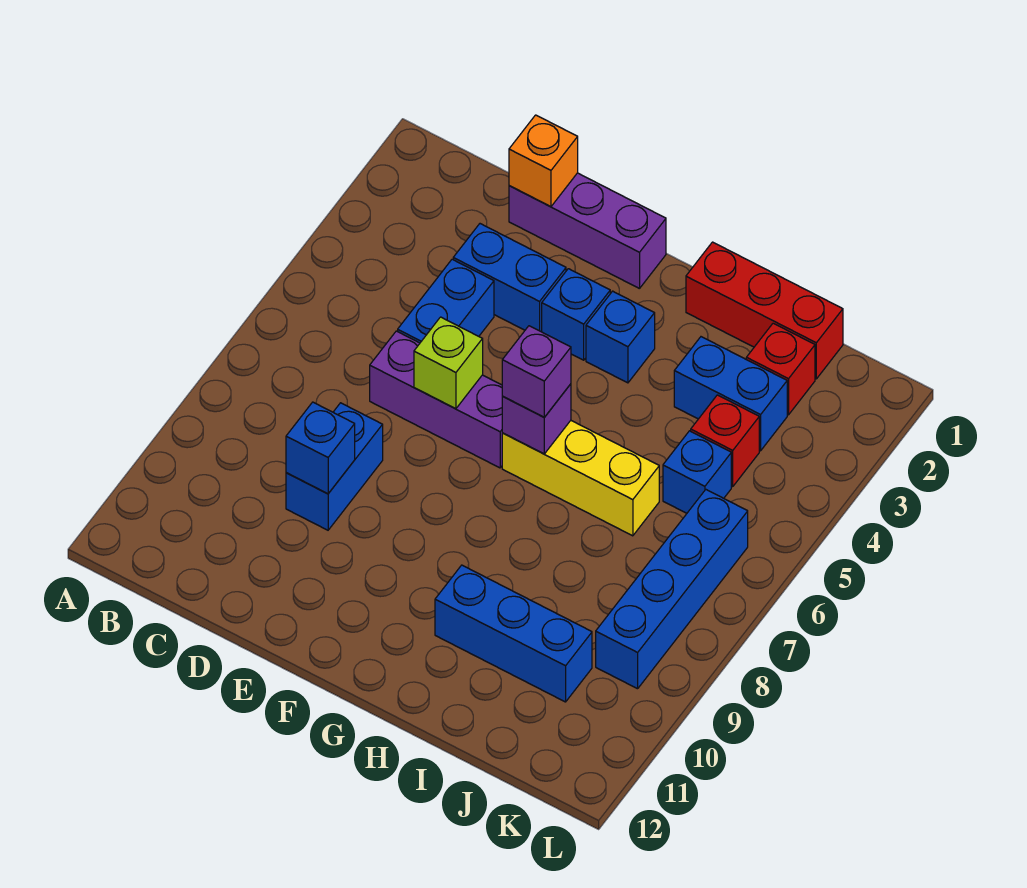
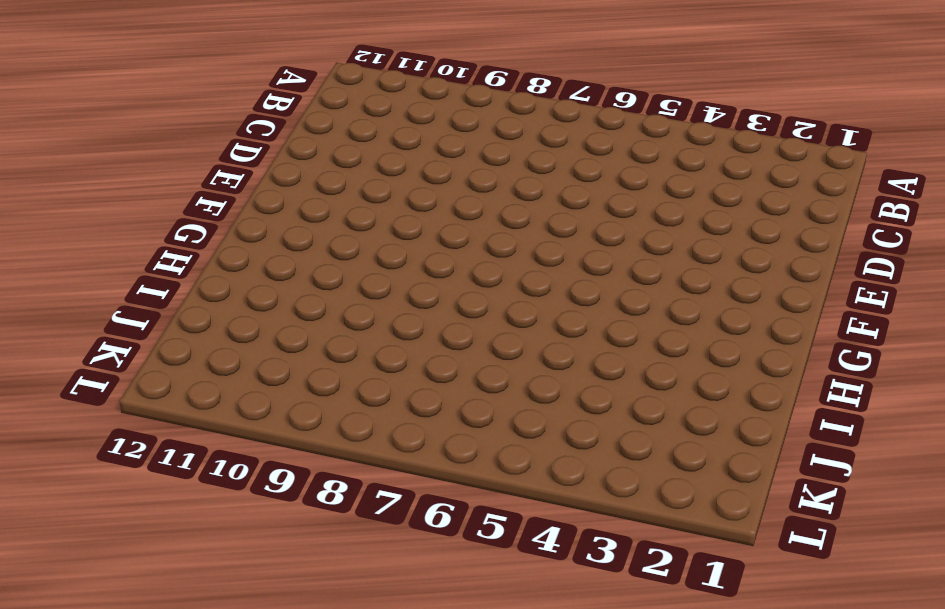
none -> purple 1x3 brick [509,173,666,289]
none -> blue 1x2 brick [453,224,566,332]
none -> blue 1x2 brick [398,259,494,343]

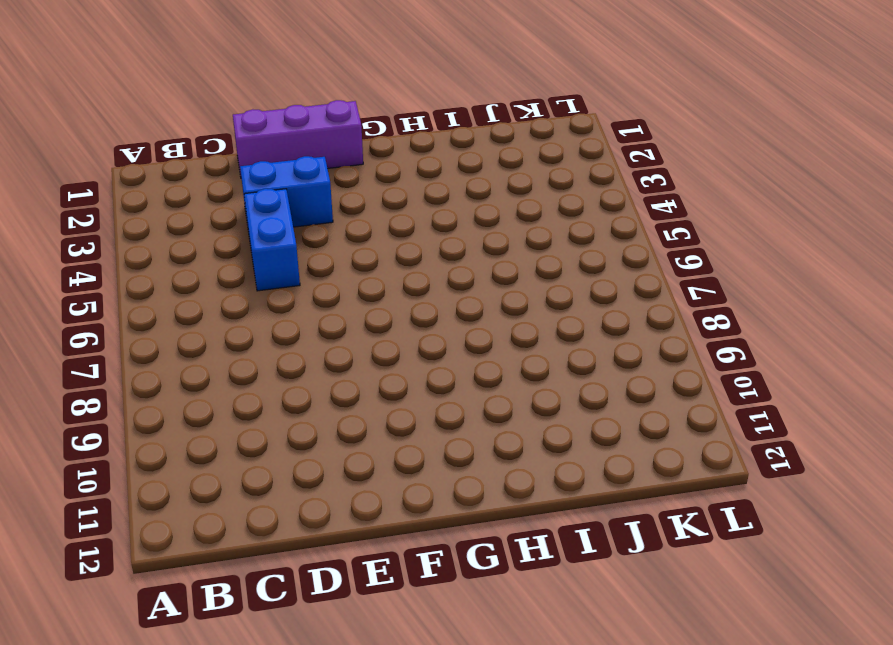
none -> purple 1x3 brick [370,331,502,468]
none -> blue 1x2 brick [286,403,383,530]
none -> blue 1x1 brick [542,269,610,360]

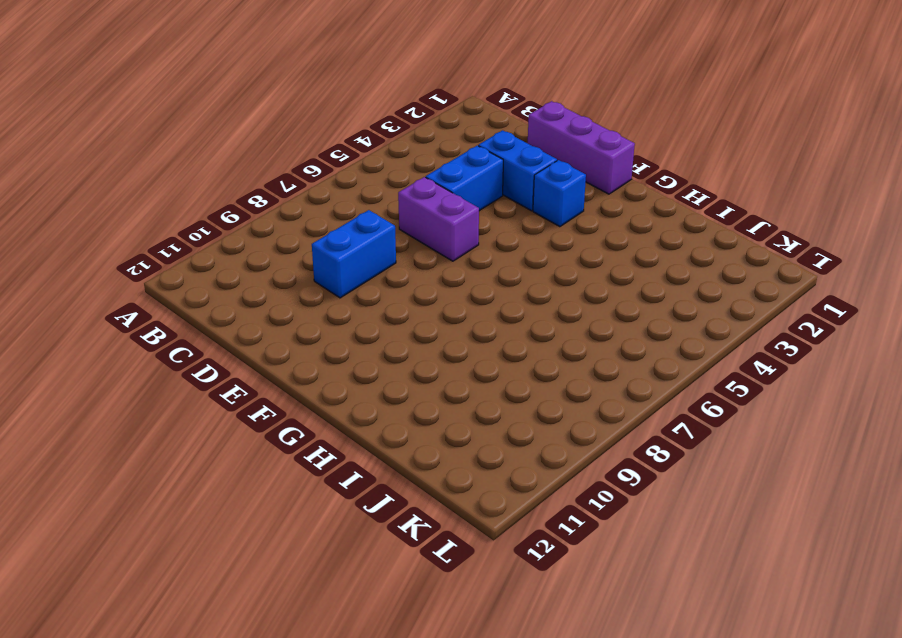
purple 1x2 brick [398,177,479,261] -> purple 1x3 brick [370,331,502,468]
none -> blue 1x1 brick [586,291,655,383]
none -> yellow 1x3 brick [502,421,659,536]
none -> red 1x3 brick [686,242,843,379]

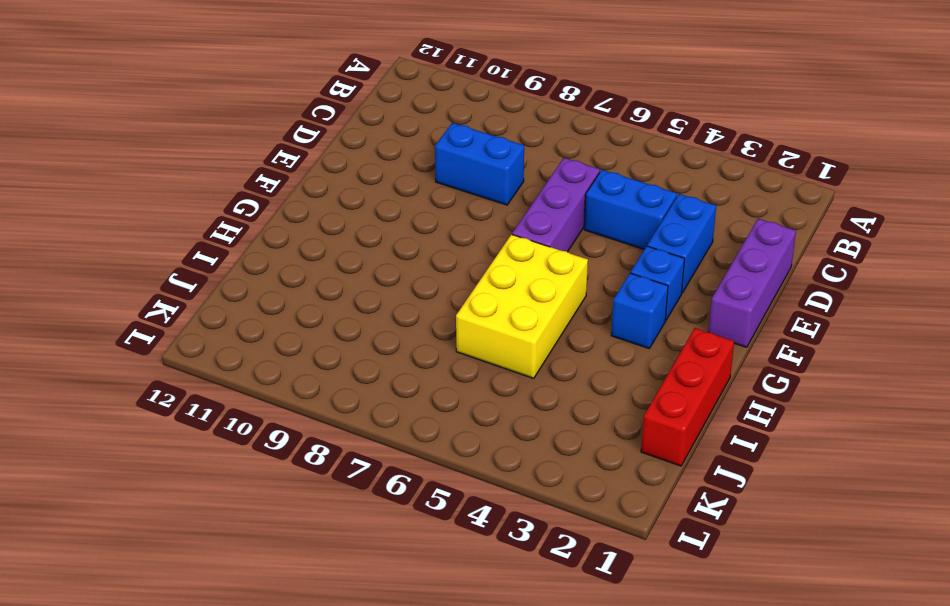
yellow 2x3 brick [456,235,588,378] -> yellow 1x3 brick [502,421,659,536]
none -> blue 1x3 brick [435,565,592,702]
none -> blue 1x2 brick [674,337,787,451]
none -> red 1x1 brick [746,323,815,415]

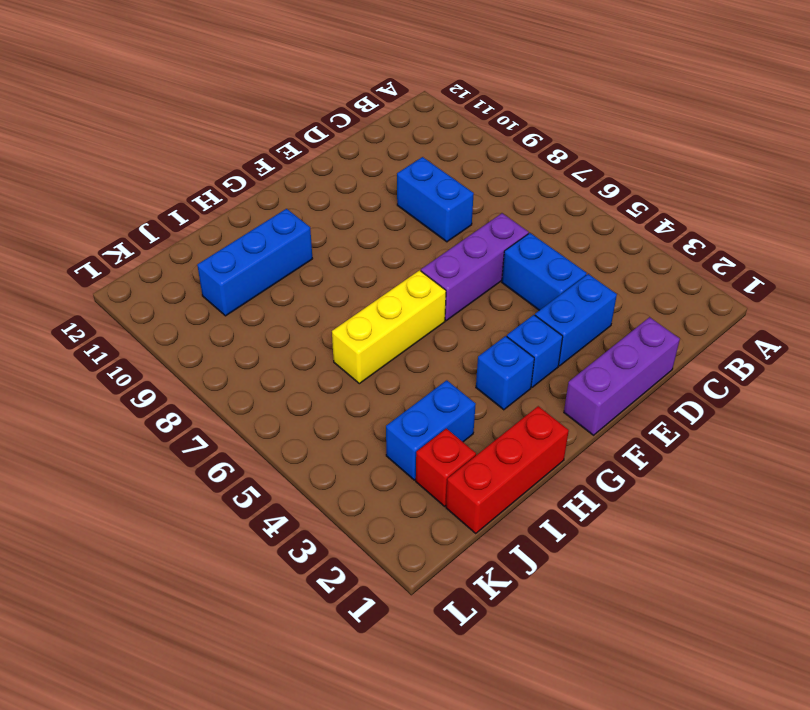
none -> red 1x1 brick [691,395,759,487]
none -> blue 1x1 brick [663,431,731,513]
none -> blue 1x4 brick [596,490,748,689]

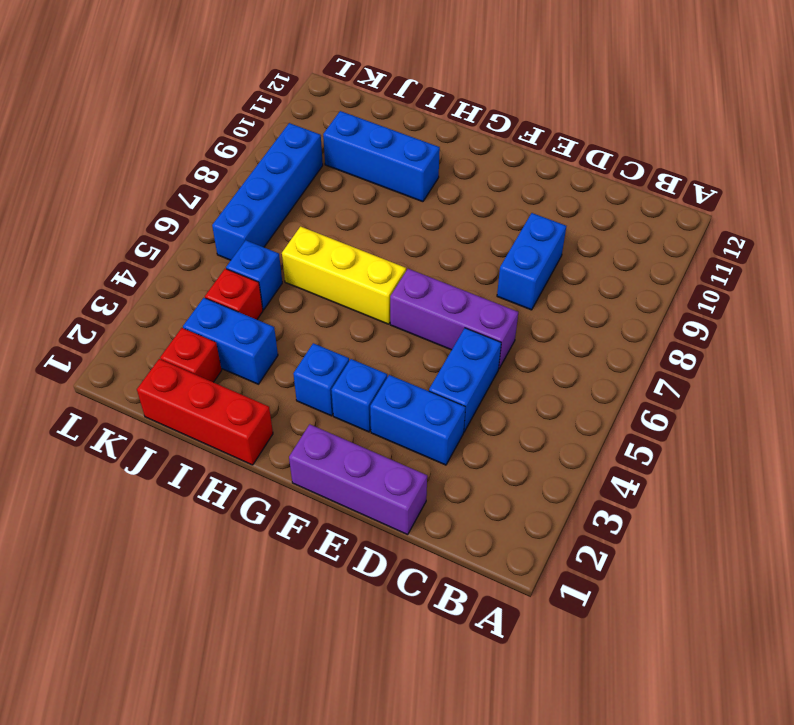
none -> orange 1x1 brick [509,115,578,207]
none -> blue 1x1 brick [286,402,355,494]
none -> lime 1x1 brick [414,317,483,409]

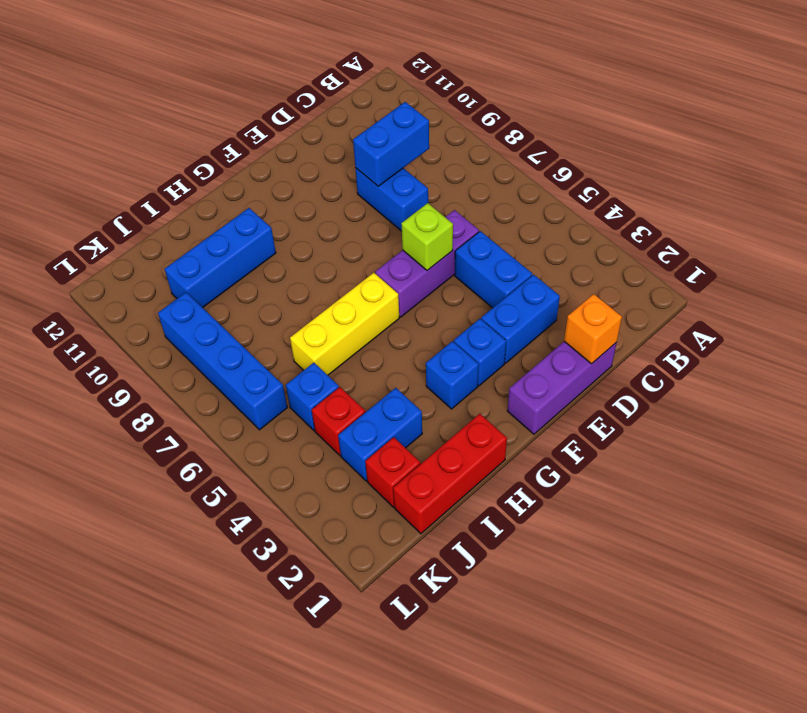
blue 1x2 brick [353,102,429,186] -> blue 1x1 brick [286,402,355,494]
none -> purple 1x1 brick [502,384,571,454]
none -> purple 1x1 brick [502,326,571,417]

